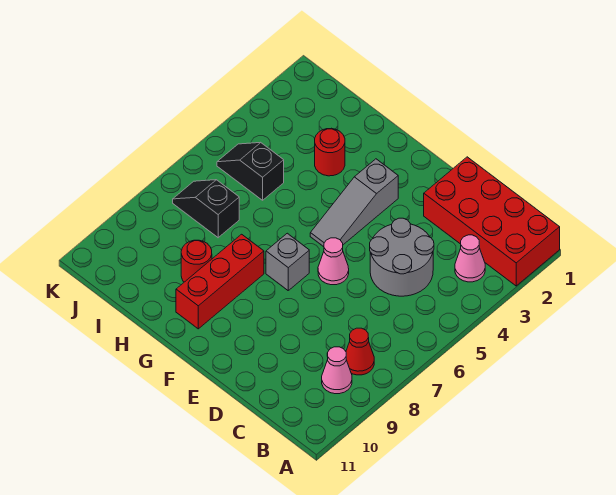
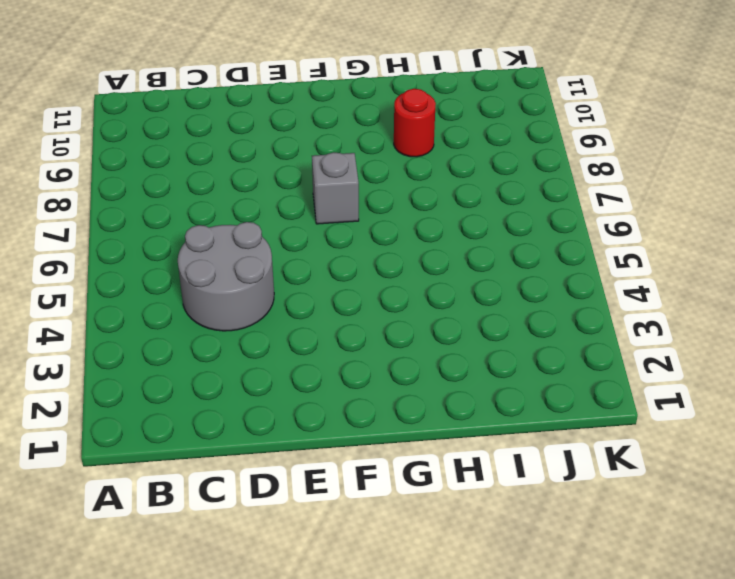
none -> red 2x4 brick [424,157,560,286]
none -> pink 1x1 cone [455,235,485,282]
none -> red 1x1 cone [346,328,374,375]

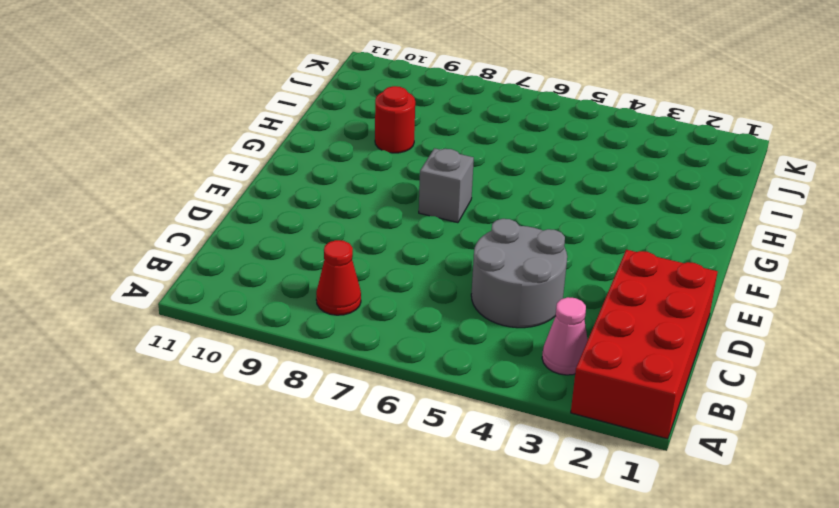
none -> pink 1x1 cone [322,347,352,394]
none -> pink 1x1 cone [318,238,349,285]
none -> grey 1x3 slope [310,159,398,247]

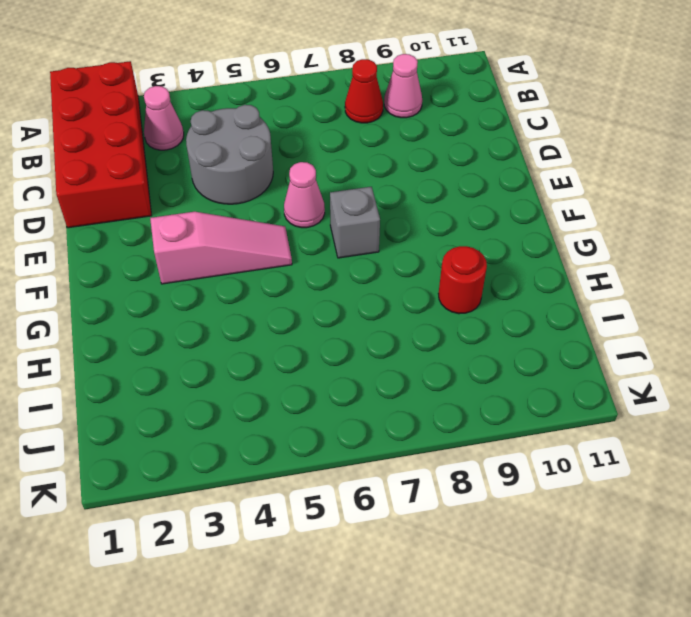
pink 1x3 slope [150,212,292,284] -> grey 1x3 slope [310,159,398,247]
none -> red 1x3 brick [176,234,264,329]
none -> red 1x1 round brick [315,128,345,176]
none -> black 1x2 slope [217,143,284,200]

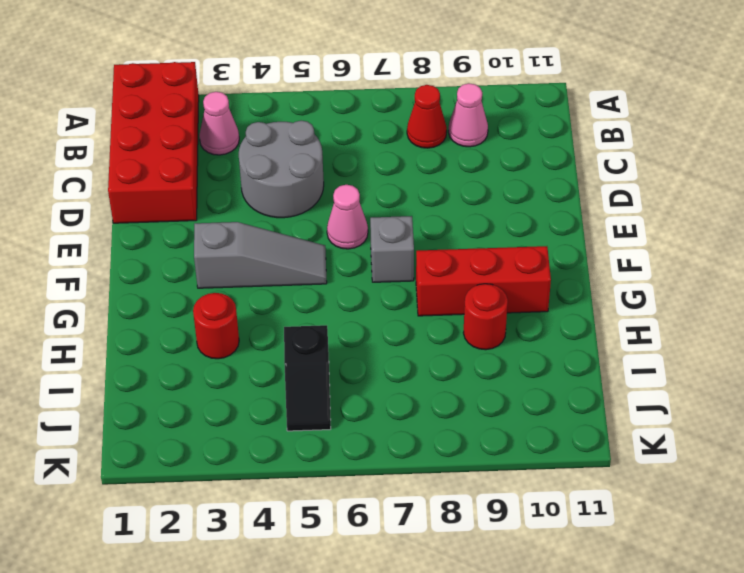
none -> black 1x2 slope [173,180,239,238]

